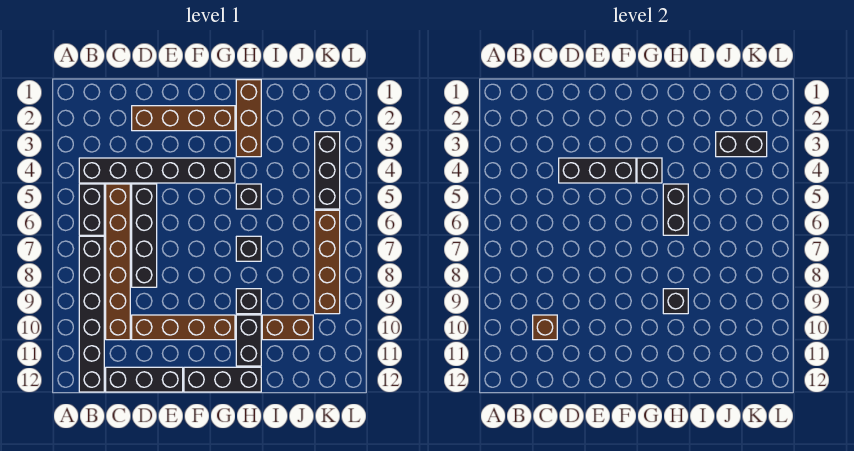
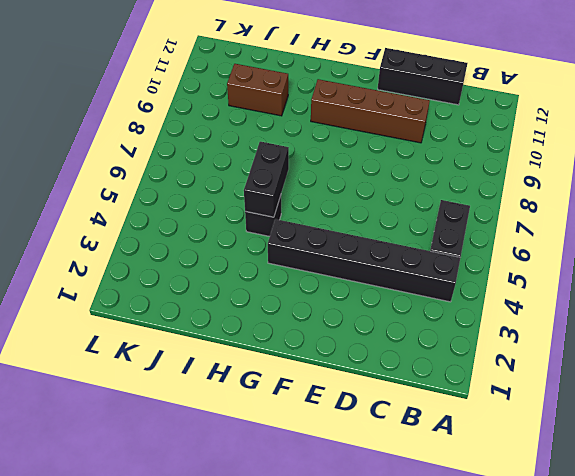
none -> black 1x6 brick [79,236,104,392]
none -> brown 1x6 brick [106,184,130,340]
none -> brown 1x4 brick [132,106,235,131]

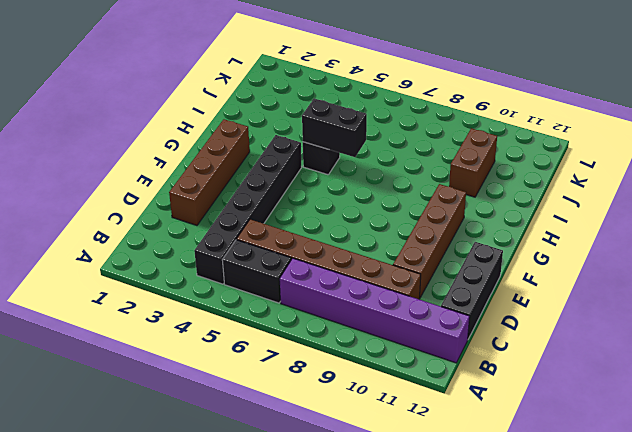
purple 1x6 brick [280,258,470,363] -> black 1x6 brick [79,236,104,392]
none -> black 1x4 brick [132,184,157,287]
none -> black 1x3 brick [184,367,261,392]
none -> brown 1x3 brick [236,80,261,157]

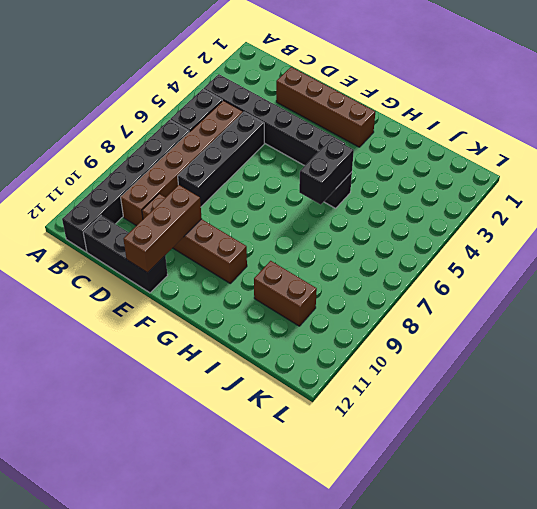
brown 1x3 brick [124,185,202,273] -> brown 1x3 brick moved to [236,80,261,157]
none -> black 1x3 brick [184,367,261,392]
none -> black 1x1 brick [236,236,261,261]
none -> black 1x1 brick [236,289,261,314]

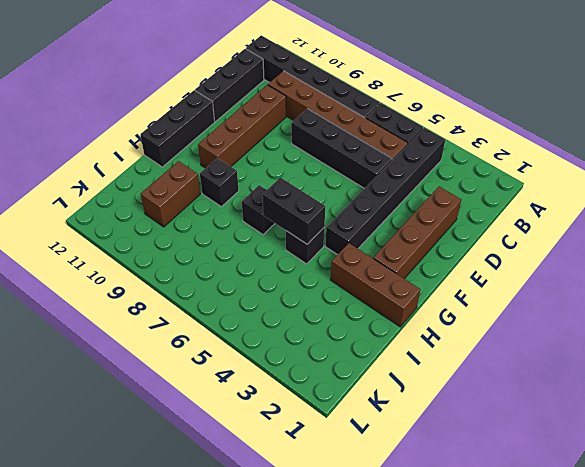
none -> black 1x2 brick [236,315,261,366]
none -> black 1x3 brick [315,132,340,209]
none -> brown 1x4 brick [315,210,340,314]

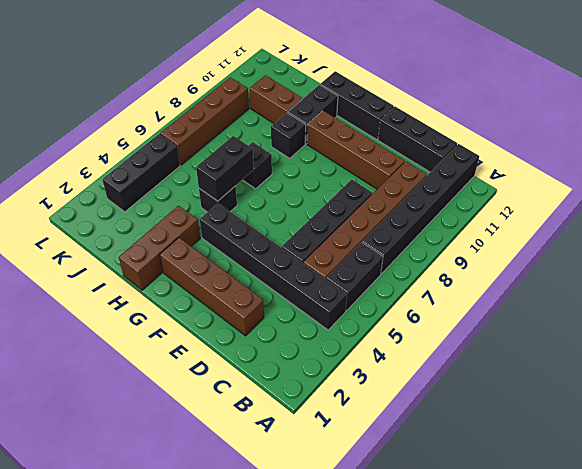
none -> brown 1x1 brick [533,315,557,340]
none -> black 1x3 brick [559,158,636,183]
none -> black 1x1 brick [637,158,662,183]

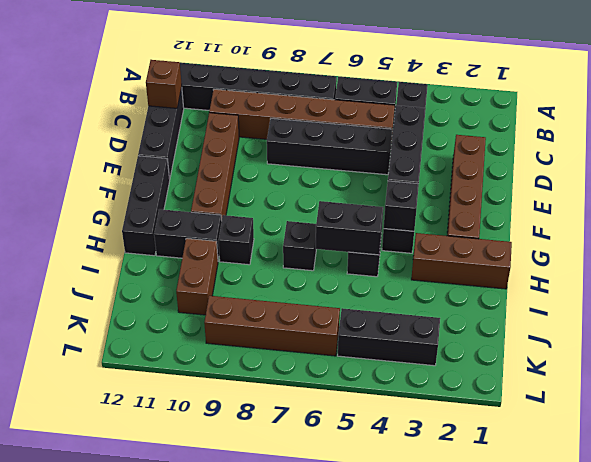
brown 1x1 brick [146,60,182,108] -> brown 1x1 brick moved to [533,315,557,340]
none -> black 1x1 brick [663,289,688,314]
none -> black 1x2 brick [716,132,767,157]

